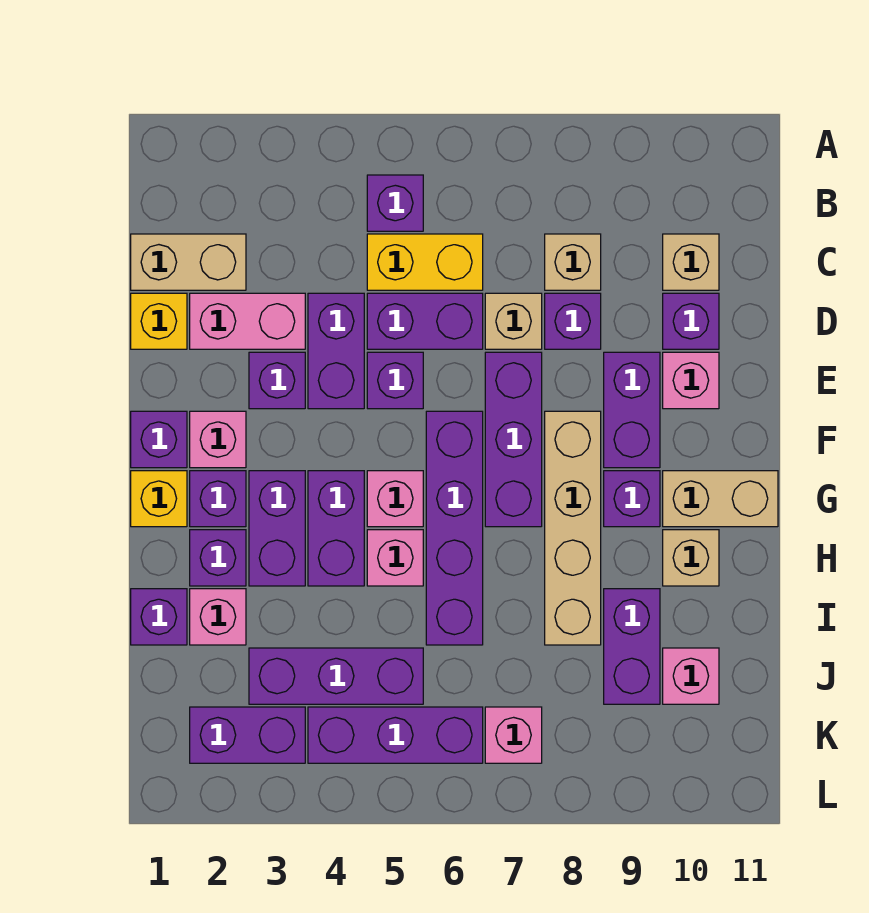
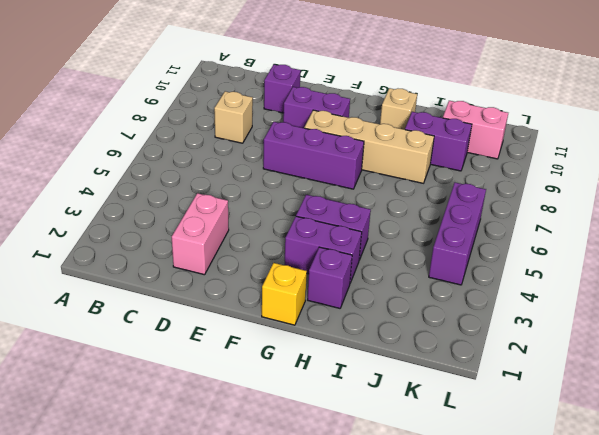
pink 1x2 brick [443,101,508,159] -> pink 1x1 brick [663,648,719,704]
none -> purple 1x1 brick [367,175,423,231]
none -> tan 1x2 brick [131,234,246,290]
none -> yellow 1x2 brick [367,234,483,290]
none -> tan 1x1 brick [663,234,719,290]

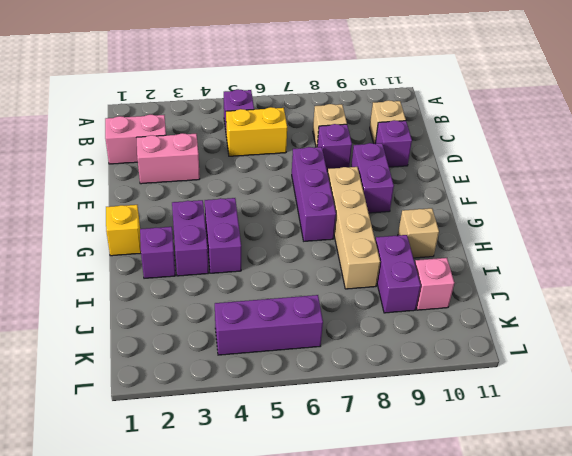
pink 1x2 brick [105,115,166,164] -> tan 1x2 brick [131,234,246,290]
none -> yellow 1x1 brick [131,293,187,349]
none -> purple 1x2 brick [308,293,364,409]
none -> purple 1x2 brick [367,293,483,349]
none -> tan 1x1 brick [485,293,542,349]

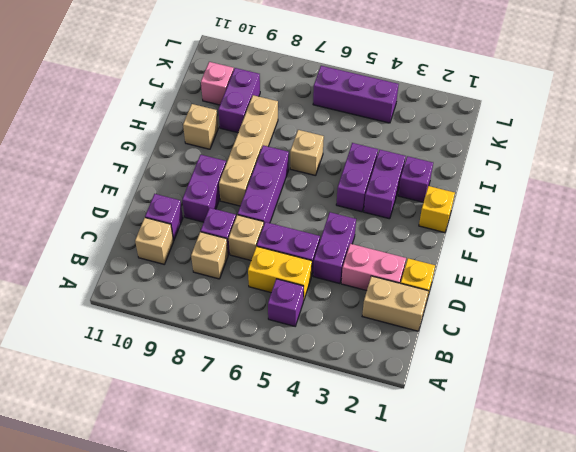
tan 1x1 brick [290,130,324,176] -> purple 1x4 brick [426,411,483,645]
none -> purple 1x1 brick [249,352,305,409]
none -> purple 1x1 brick [367,352,423,409]
none -> pink 1x1 brick [663,352,719,409]
none -> purple 1x1 brick [131,411,187,468]

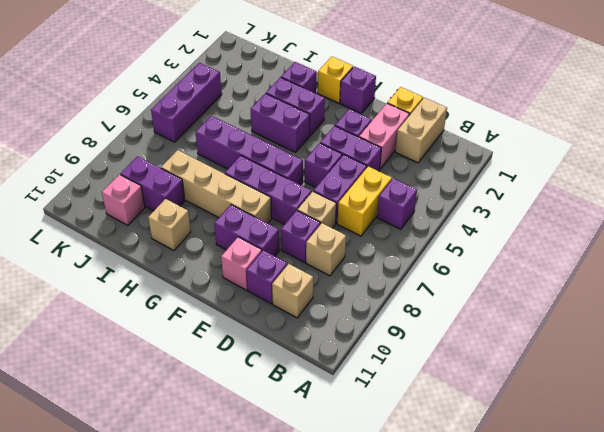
none -> pink 1x1 brick [190,411,246,468]
none -> purple 1x1 brick [190,471,246,527]
none -> pink 1x1 brick [367,471,423,527]
none -> purple 1x1 brick [604,471,660,527]

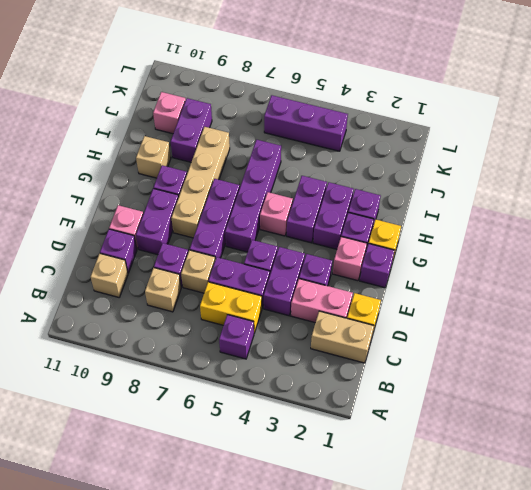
none -> tan 1x2 brick [663,471,778,527]
none -> pink 1x1 brick [367,530,423,586]
none -> purple 1x1 brick [131,589,187,645]
none -> pink 1x1 brick [190,589,246,645]

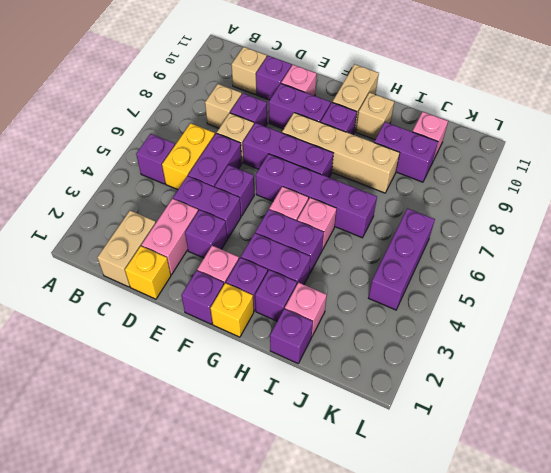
none -> purple 1x3 brick [249,648,423,704]
none -> purple 1x2 brick [190,707,305,763]
none -> pink 1x1 brick [485,707,542,763]

